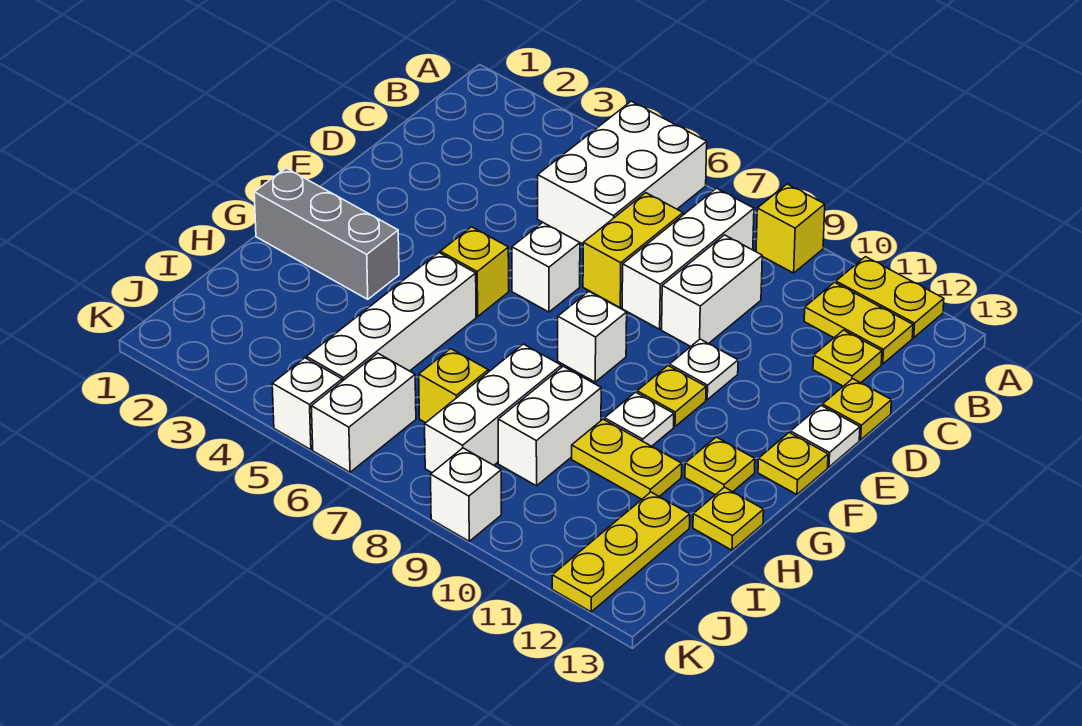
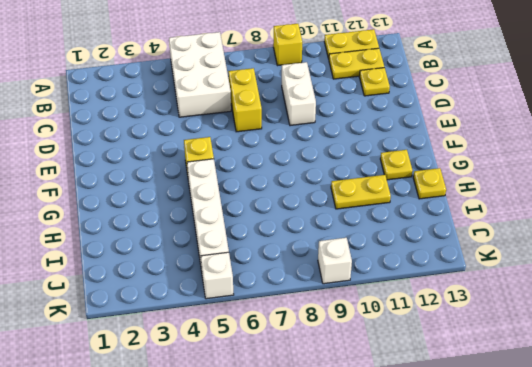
none -> white 1x3 brick [622,188,754,329]
none -> yellow 1x1 plate [822,379,891,440]
none -> white 1x1 brick [512,222,580,312]

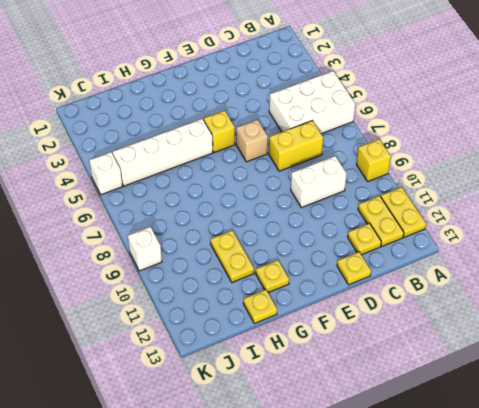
tan 1x1 brick [236,120,268,162] -> white 1x1 brick [512,222,580,312]
none -> white 1x3 brick [622,188,754,329]
none -> white 1x1 plate [669,339,738,400]
none -> white 1x1 plate [791,406,860,467]

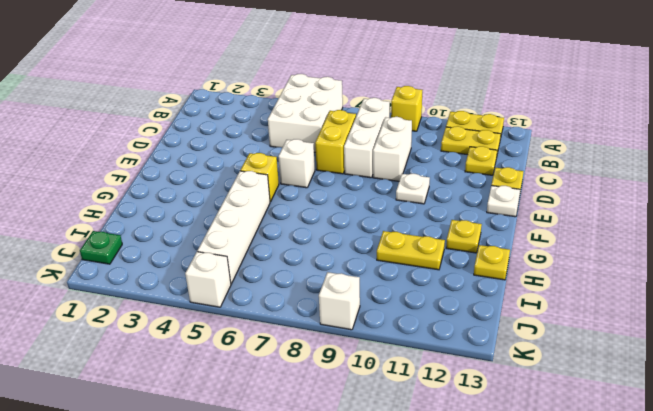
green 1x1 plate [80,231,122,264] -> none
none -> white 1x1 brick [558,291,627,382]
none -> yellow 1x1 plate [637,366,706,426]
none -> yellow 1x1 plate [758,433,828,495]

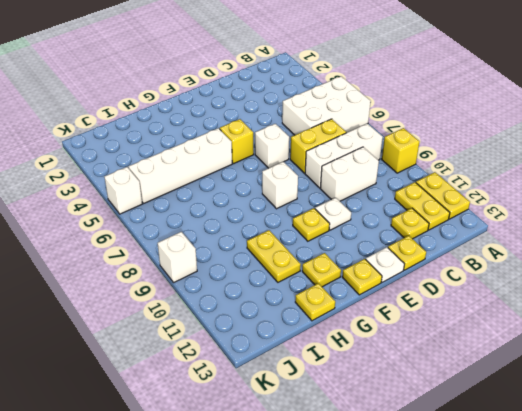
none -> grey 1x3 brick [254,168,399,299]
none -> white 1x1 plate [605,392,674,446]
none -> white 1x3 brick [425,344,561,473]

